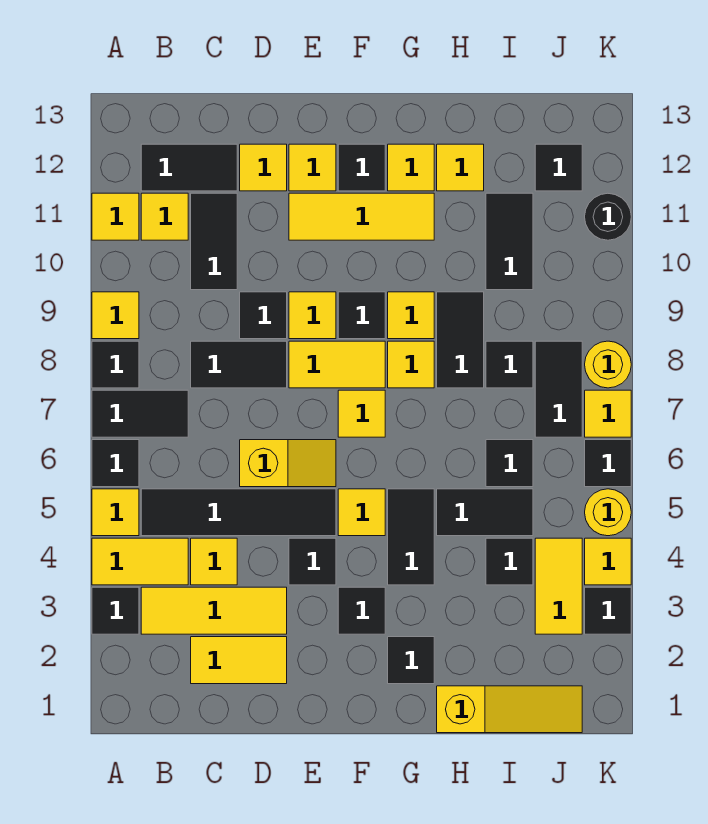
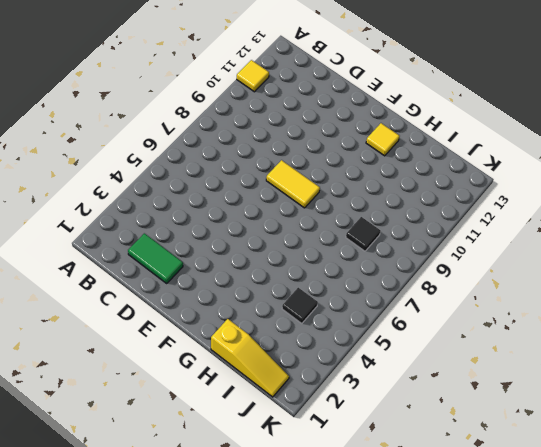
green 1x2 tile [128,233,183,283] -> yellow 1x2 tile [191,637,287,684]
none -> black 1x1 tile [92,587,139,634]
none -> yellow 1x2 tile [92,538,188,585]
none -> yellow 1x1 tile [92,489,139,536]
none -> black 1x1 tile [92,440,139,487]

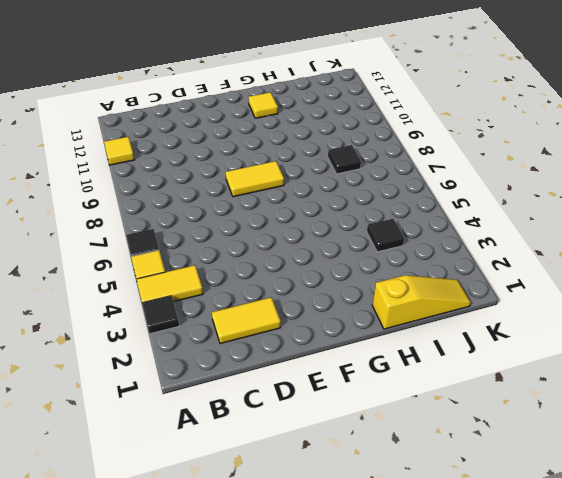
none -> black 1x2 tile [92,390,188,437]
none -> black 1x1 tile [92,341,139,388]
none -> yellow 1x1 tile [92,292,139,339]
none -> yellow 1x3 tile [141,587,287,634]

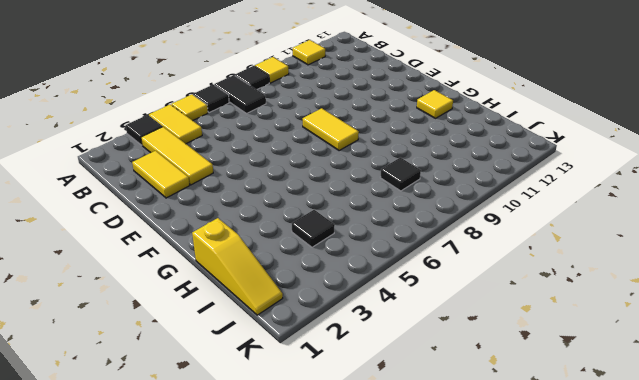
none -> black 1x4 tile [141,489,336,536]
none -> yellow 1x1 tile [141,193,188,240]
none -> black 1x2 tile [141,144,237,191]
none -> yellow 1x1 tile [191,538,237,585]

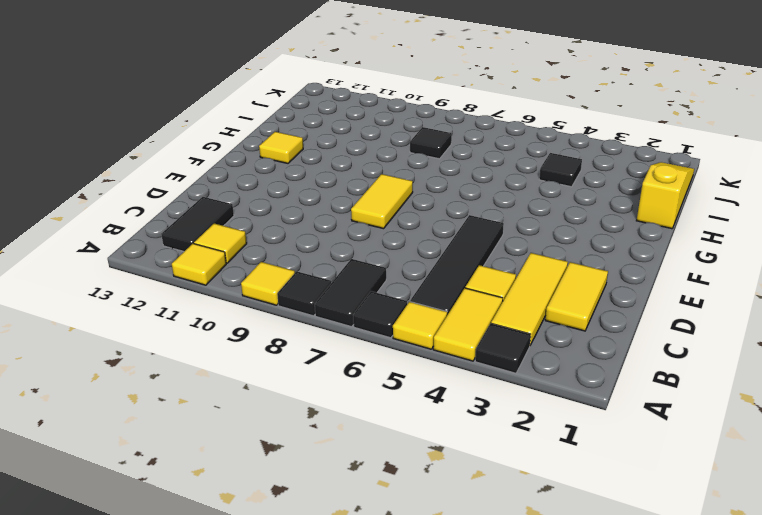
none -> black 1x2 tile [191,341,287,388]
none -> black 1x2 tile [191,193,237,290]
none -> yellow 1x2 slope [240,440,336,487]
none -> black 1x1 tile [240,292,287,339]

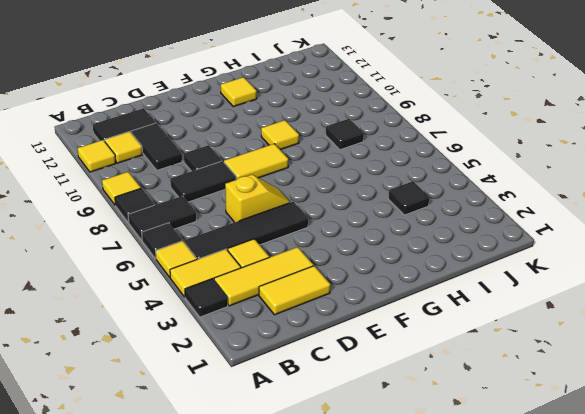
none -> yellow 1x1 tile [240,144,287,191]
none -> black 1x1 tile [289,538,336,585]
none -> yellow 1x1 tile [289,292,336,339]
none -> yellow 1x3 tile [289,193,434,240]

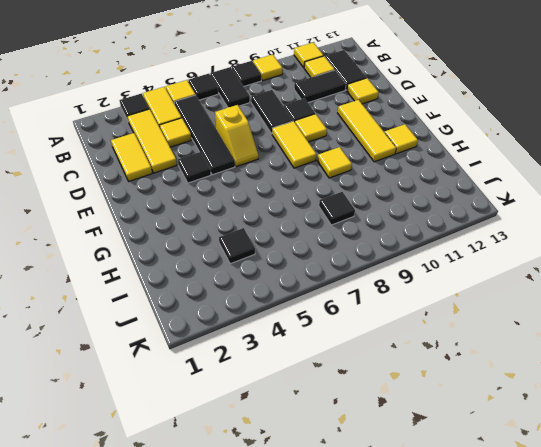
none -> yellow 1x1 tile [289,144,336,191]
none -> black 1x1 tile [338,587,385,634]
none -> yellow 1x1 tile [338,489,385,536]
none -> yellow 1x1 tile [338,390,385,437]

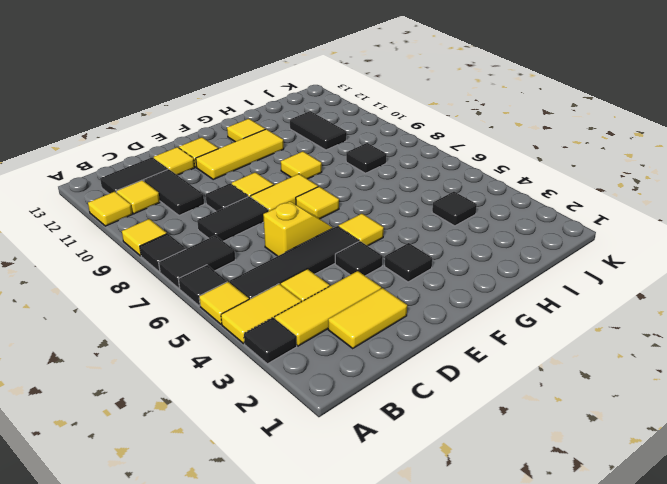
none -> black 1x1 tile [338,292,385,339]
none -> black 1x1 tile [338,144,385,191]
none -> black 1x1 tile [388,637,434,684]
none -> black 1x2 tile [388,489,434,585]

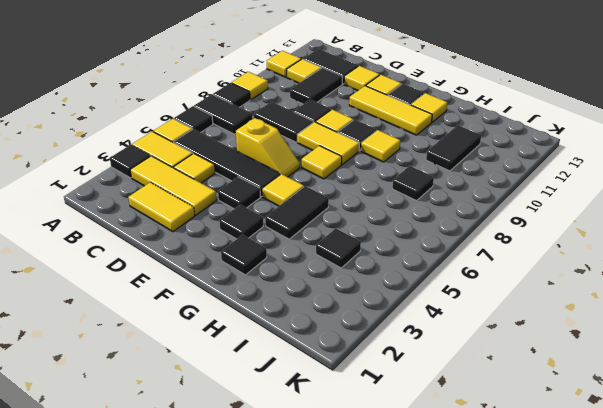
none -> yellow 1x1 tile [388,341,434,388]
none -> yellow 1x3 slope [437,686,582,733]
none -> black 1x2 tile [437,489,533,536]
none -> black 1x2 tile [437,292,484,388]

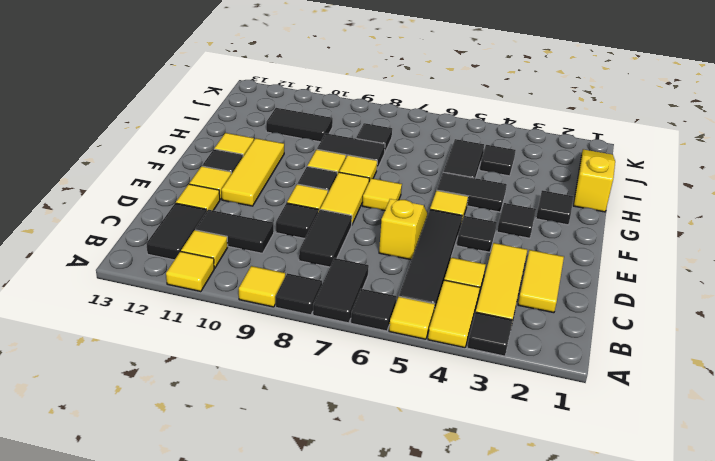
none -> yellow 1x1 tile [437,144,484,191]
none -> black 1x1 tile [486,440,533,487]
none -> yellow 1x2 tile [535,538,582,634]
none -> black 1x2 tile [535,341,582,437]

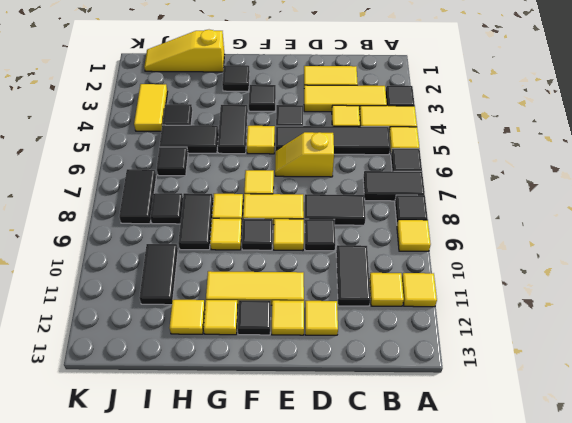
none -> black 1x2 tile [141,144,237,191]
none -> black 1x1 tile [535,144,582,191]
none -> black 1x1 tile [585,587,631,634]
none -> yellow 1x1 tile [585,538,631,585]

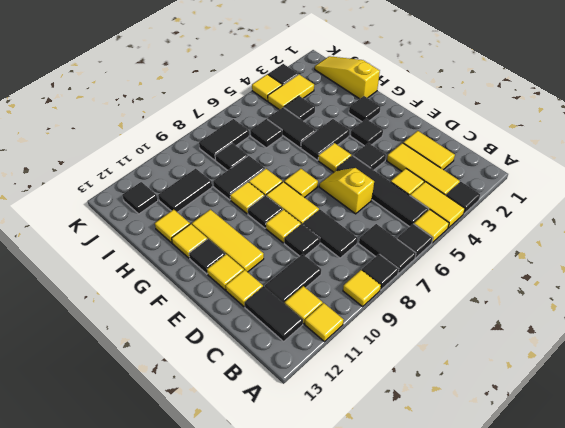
none -> yellow 1x1 round brick [585,489,631,536]
none -> black 1x1 tile [585,440,631,487]
none -> yellow 1x1 tile [585,390,631,437]
none -> yellow 1x1 round brick [585,341,631,388]

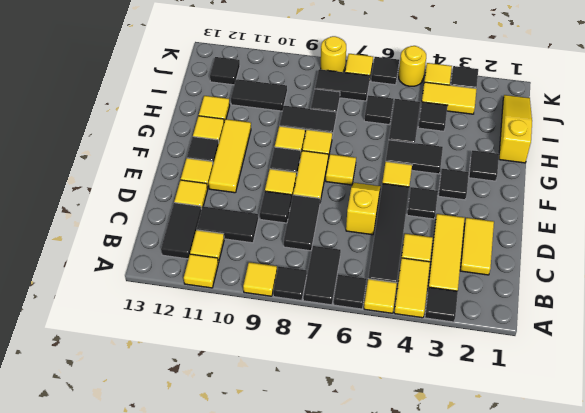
none -> black 1x1 round brick [585,193,631,240]

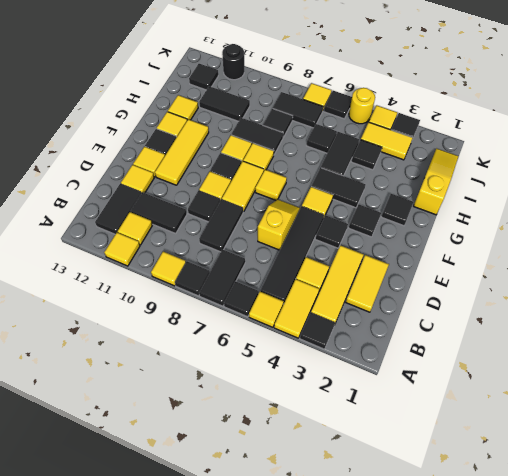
none -> yellow 1x1 round brick [585,341,631,388]

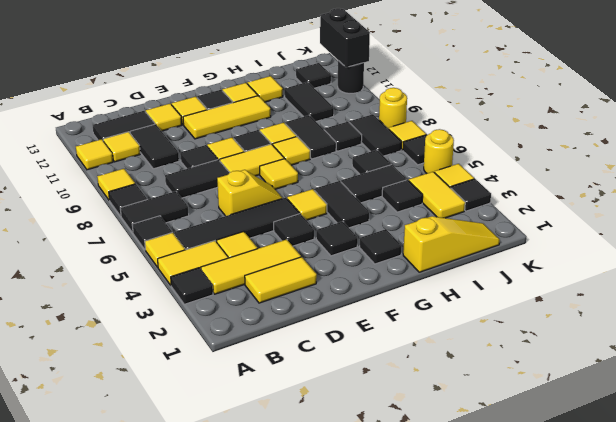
black 1x2 brick [320,8,370,67] -> none

